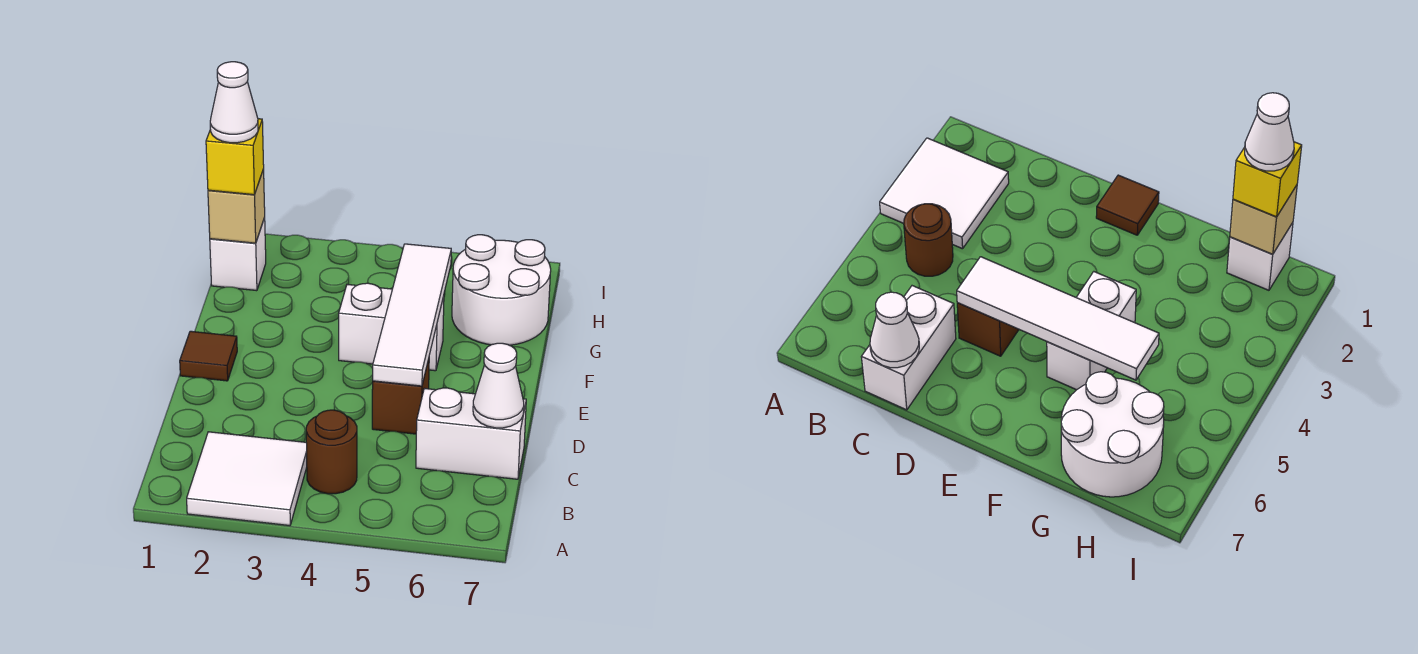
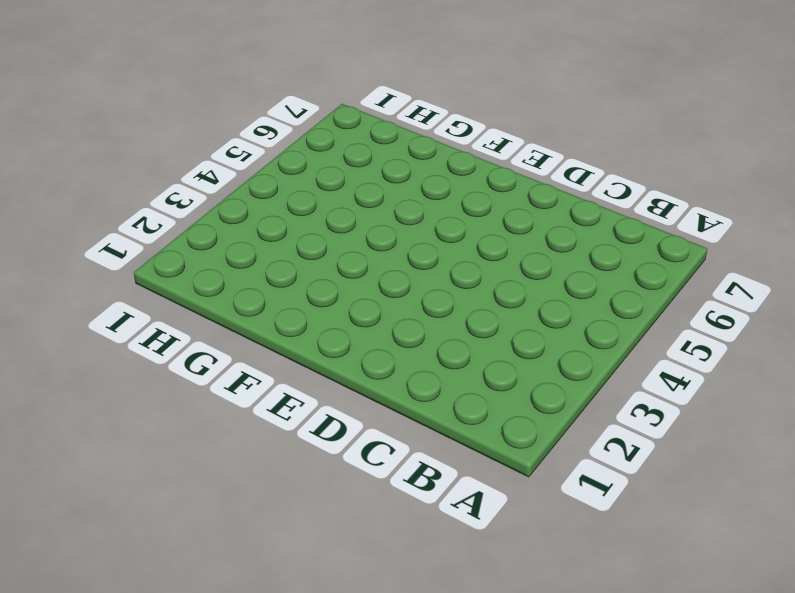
none -> white 2x2 tile [187,432,307,526]
none -> brown 1x1 round brick [306,410,357,494]
none -> white 1x2 brick [416,388,526,479]

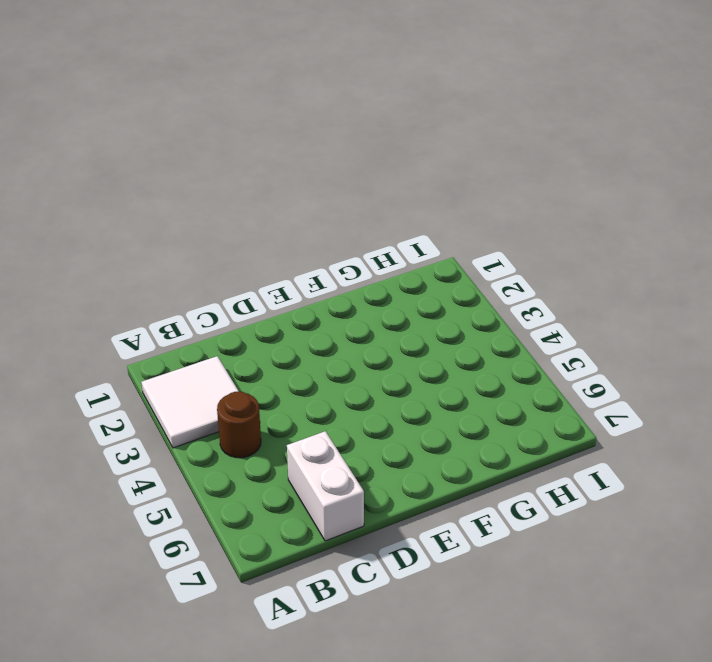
none -> brown 1x1 brick [372,359,429,434]
none -> brown 1x1 tile [180,331,237,381]
none -> white 1x2 brick [339,283,444,371]

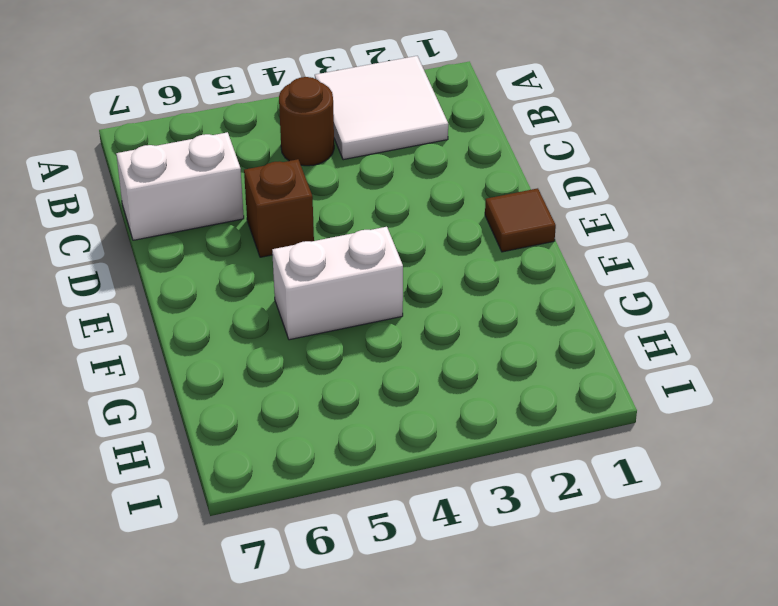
none -> white 2x2 round brick [452,235,551,345]
none -> white 1x1 brick [210,218,266,291]
none -> white 1x1 cone [473,343,524,428]

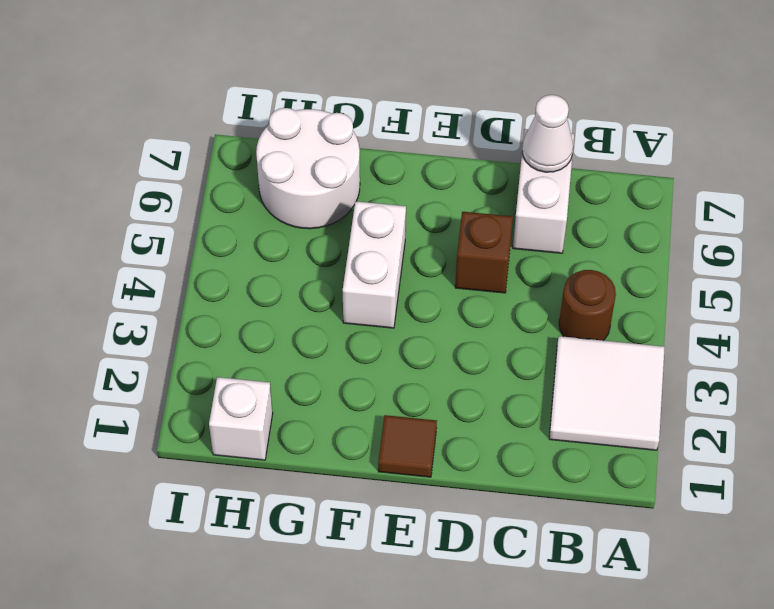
none -> white 1x4 tile [373,244,451,386]
none -> tan 1x1 brick [208,169,265,243]
none -> yellow 1x1 brick [206,119,264,195]

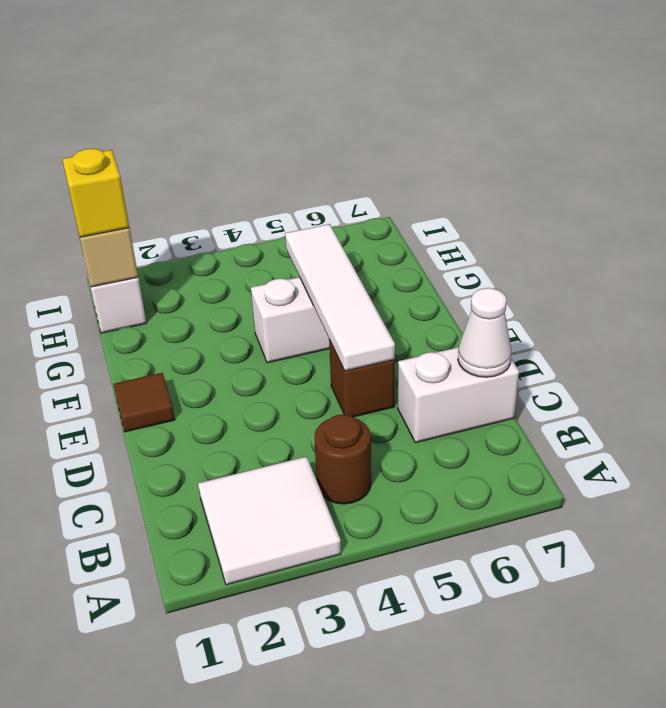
none -> white 2x2 round brick [452,235,551,345]
none -> white 1x1 cone [210,62,258,143]

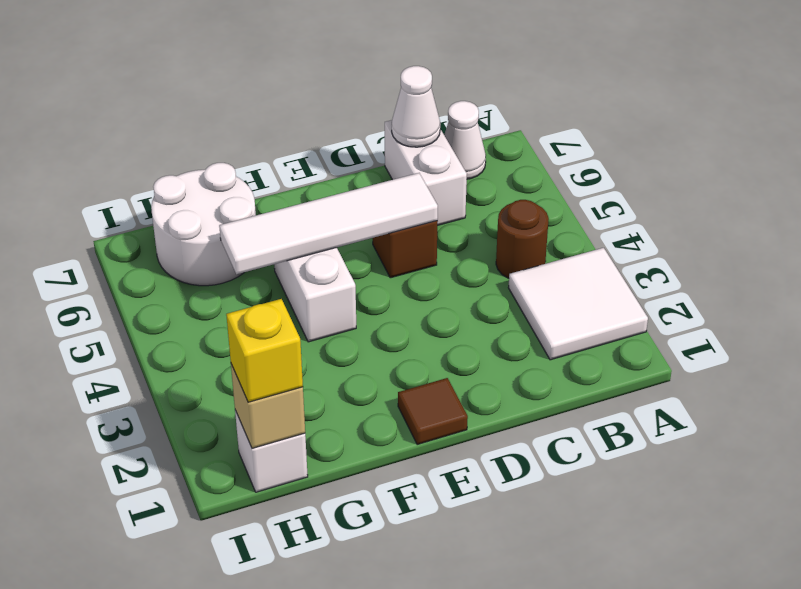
white 1x1 cone [444,101,486,179] -> white 1x1 cone moved to [210,62,258,143]

